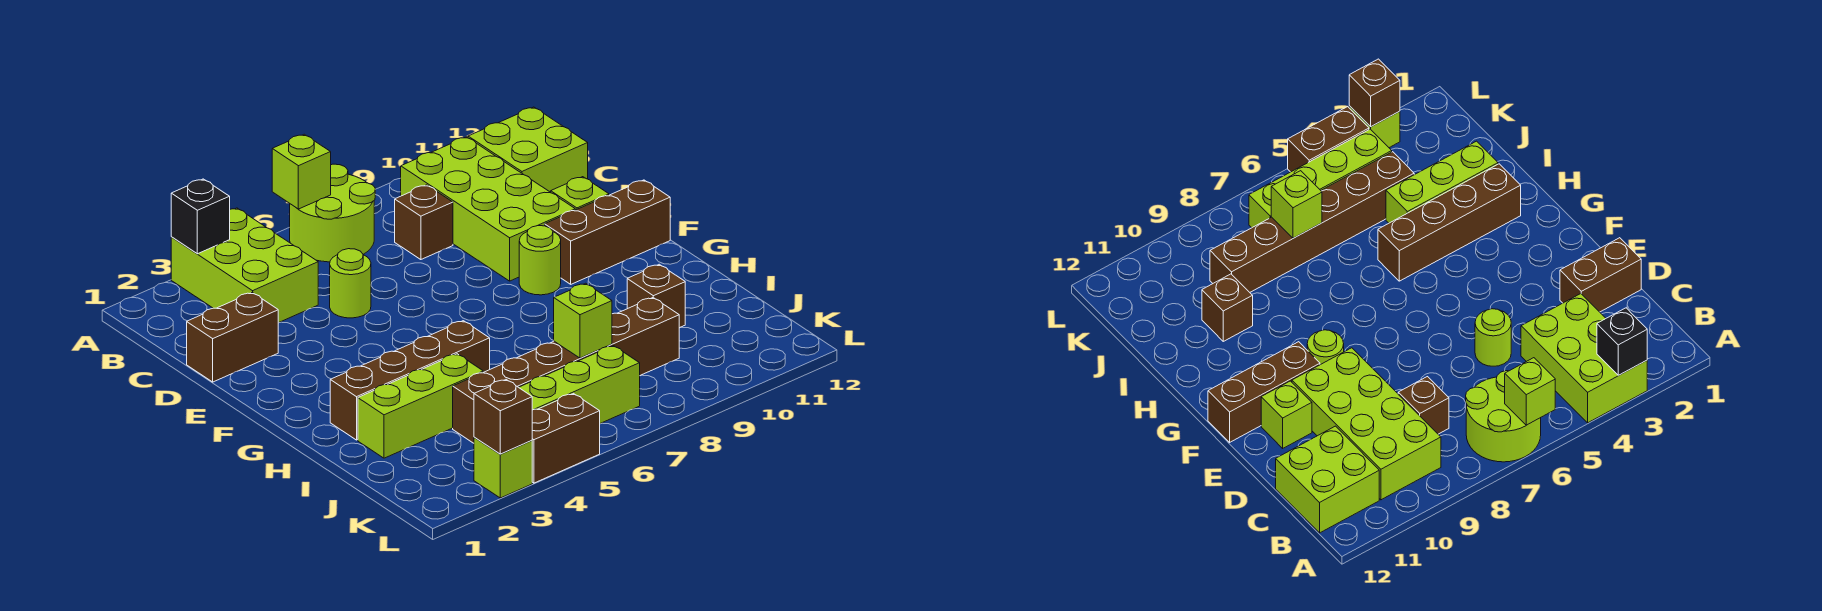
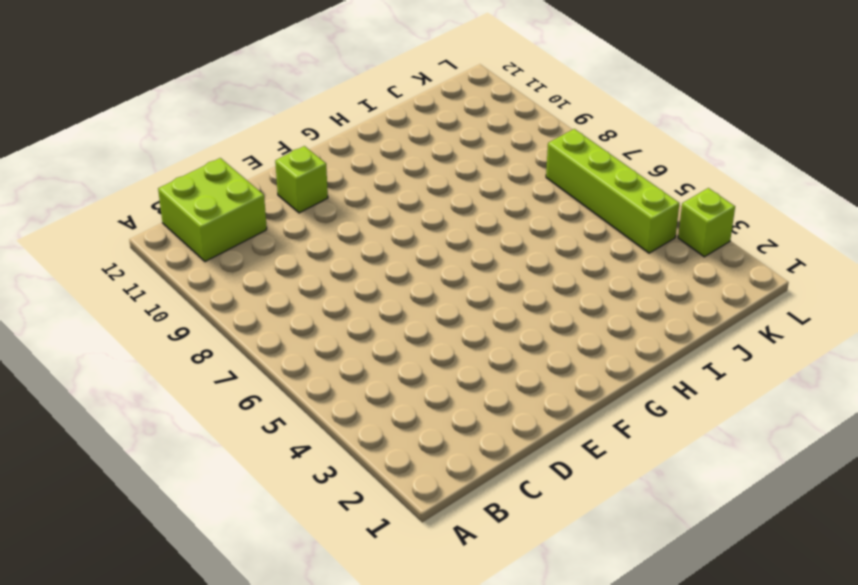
none -> lime 2x3 brick [171,208,318,323]
none -> lime 2x2 round brick [290,164,375,262]
none -> lime 2x4 brick [401,137,575,281]

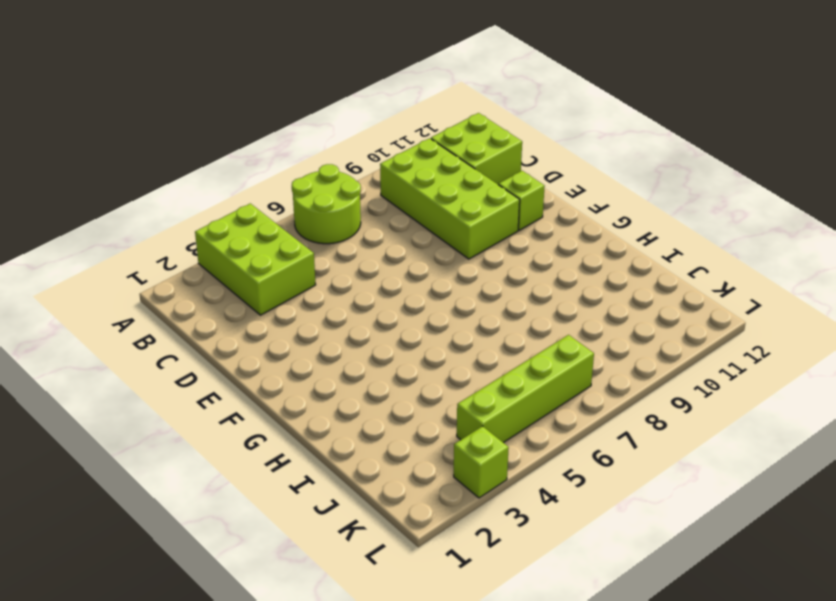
none -> brown 1x1 brick [395,185,453,260]
none -> brown 1x2 brick [187,292,278,382]
none -> lime 1x1 round brick [330,249,371,318]

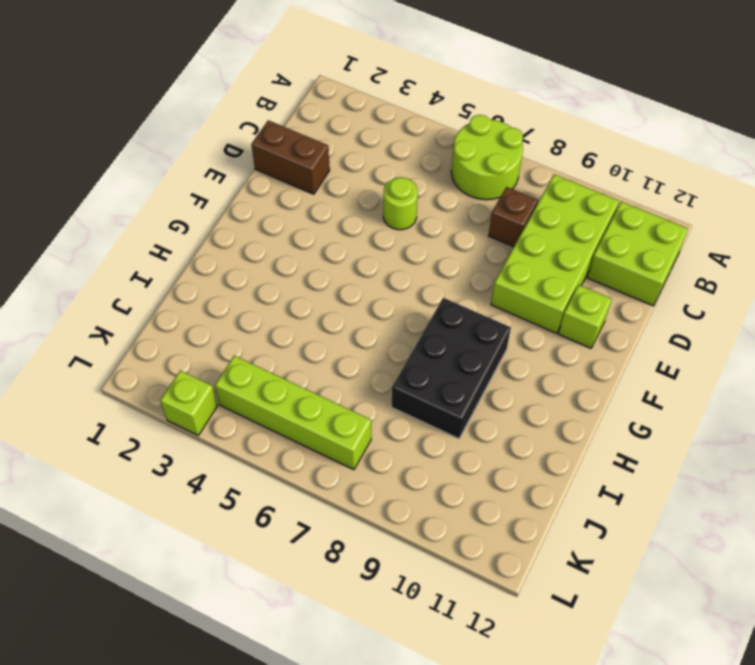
black 2x3 brick [392,298,511,439] -> none
none -> lime 2x3 brick [171,208,318,323]
none -> lime 1x1 round brick [519,226,561,295]
none -> brown 1x3 brick [545,180,670,284]

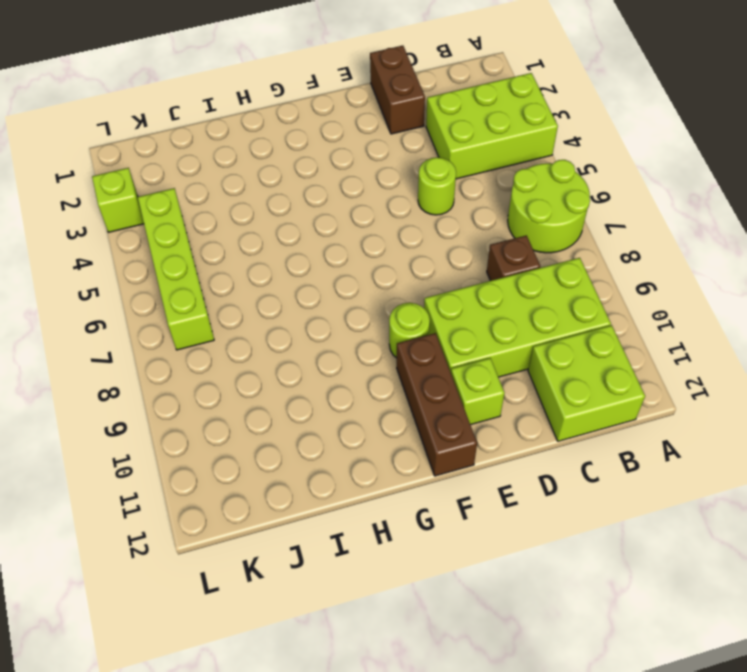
none -> brown 1x4 brick [330,321,490,440]
none -> lime 1x3 brick [358,354,483,458]
none -> brown 1x1 brick [627,264,685,328]

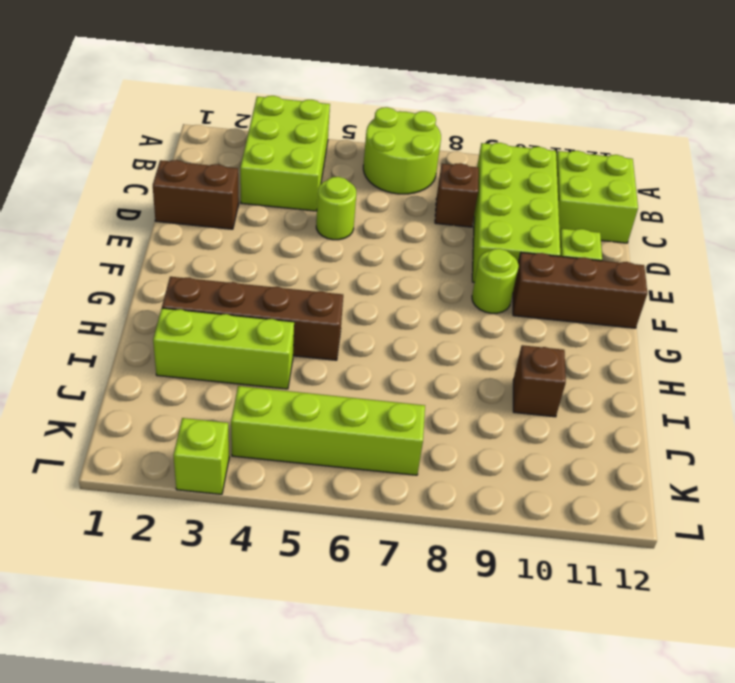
none -> brown 1x6 brick [453,298,679,443]
none -> brown 1x2 brick [532,394,600,483]
none -> black 1x1 brick [171,179,230,254]

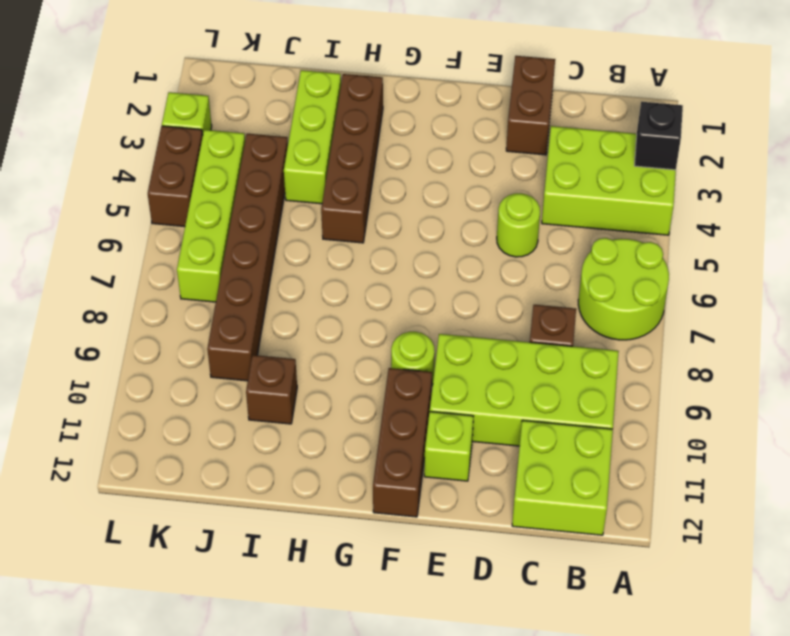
none -> lime 1x1 brick [272,134,331,209]
none -> lime 1x1 brick [554,283,612,358]
none -> brown 1x1 brick [474,380,532,454]

